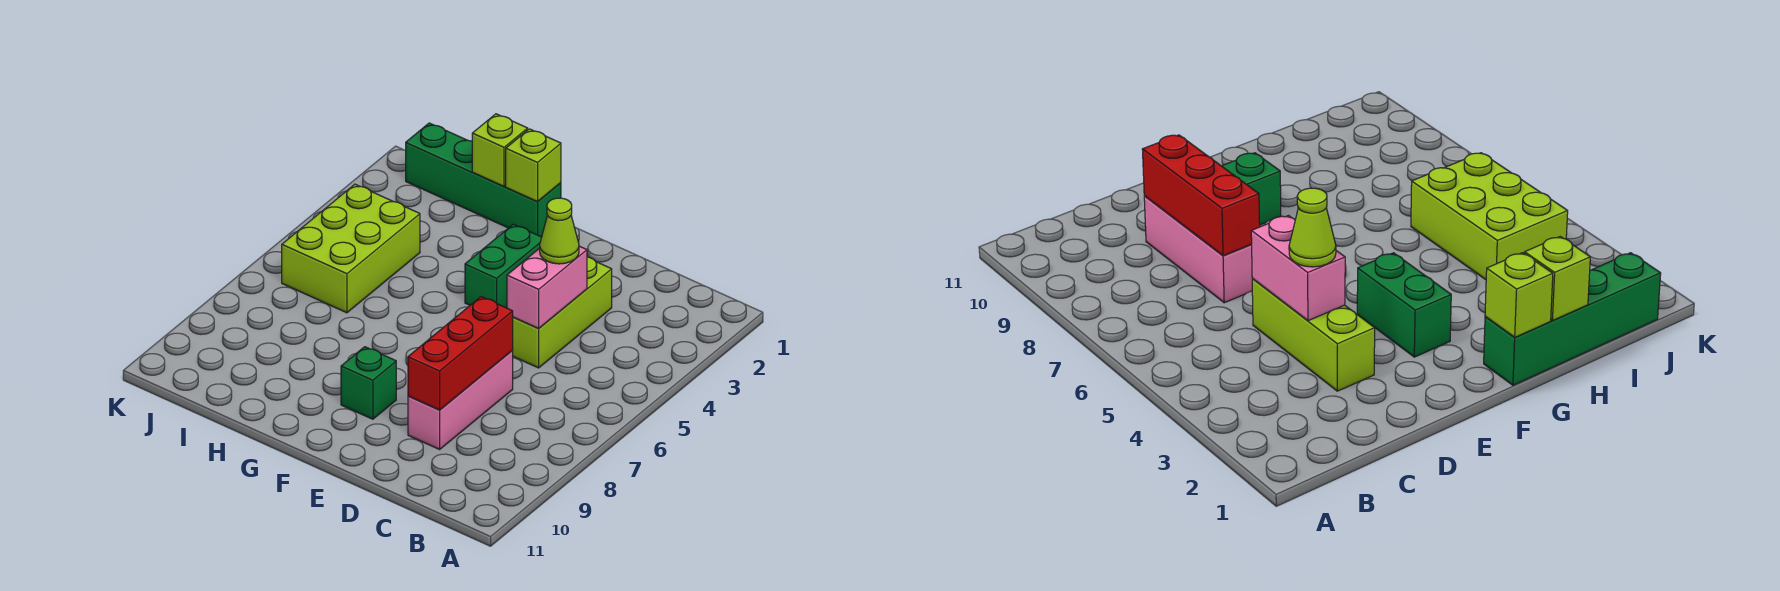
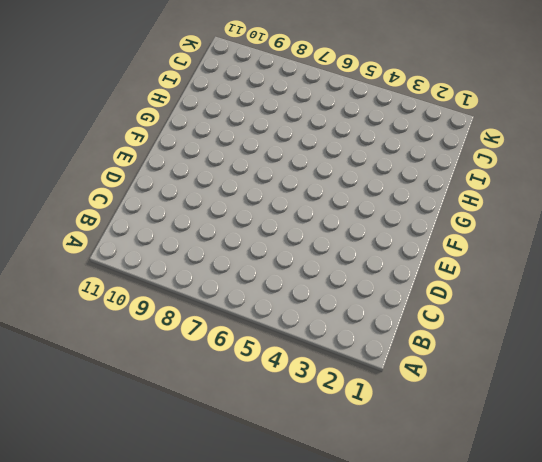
none -> lime 1x3 brick [513,257,612,368]
none -> pink 1x3 brick [408,350,513,449]

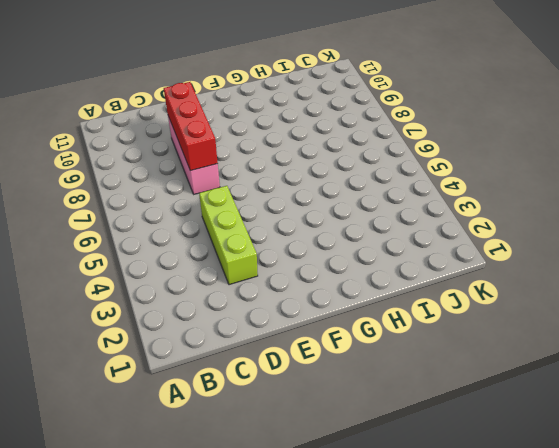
none -> green 1x2 brick [465,224,542,308]
none -> green 1x1 brick [341,347,396,419]

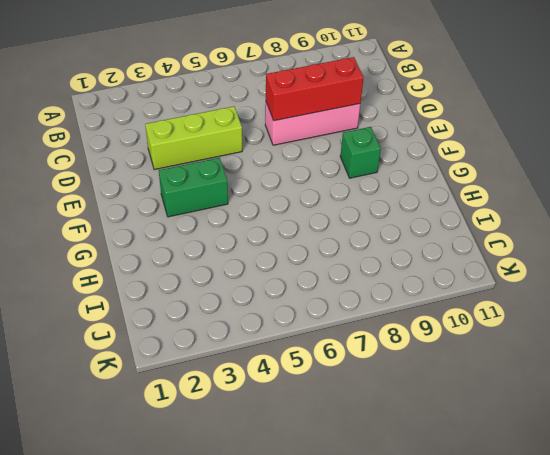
none -> green 1x4 brick [406,123,561,237]
none -> lime 2x3 brick [282,184,420,313]

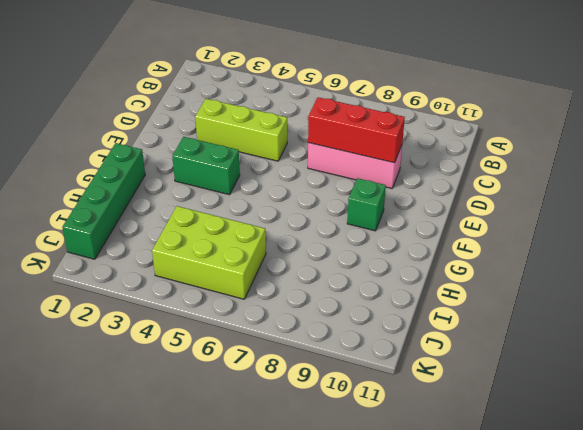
none -> pink 1x2 brick [507,246,587,329]
none -> lime 1x1 brick [506,129,561,202]

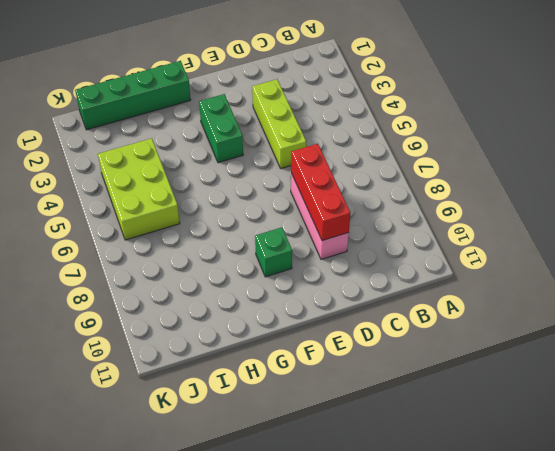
none -> pink 1x2 brick [507,246,587,329]
none -> lime 1x1 brick [506,129,561,202]

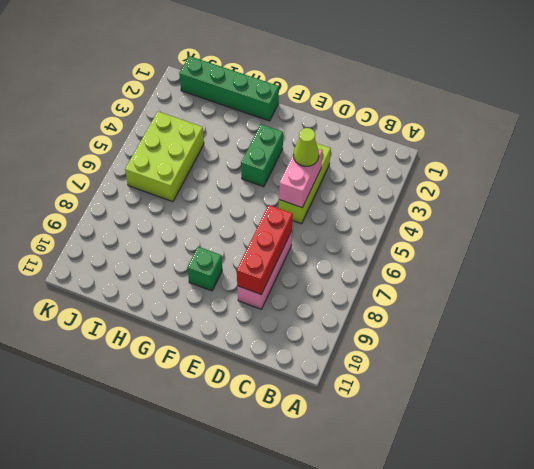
none -> lime 1x1 brick [506,129,561,202]
none -> lime 1x1 brick [472,114,528,186]

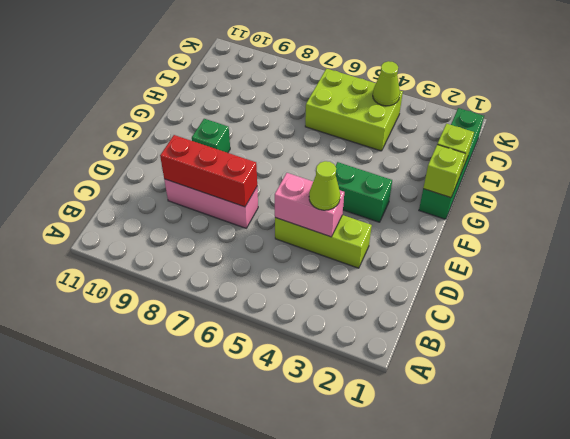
lime 1x1 cone [373,61,400,106] -> none

